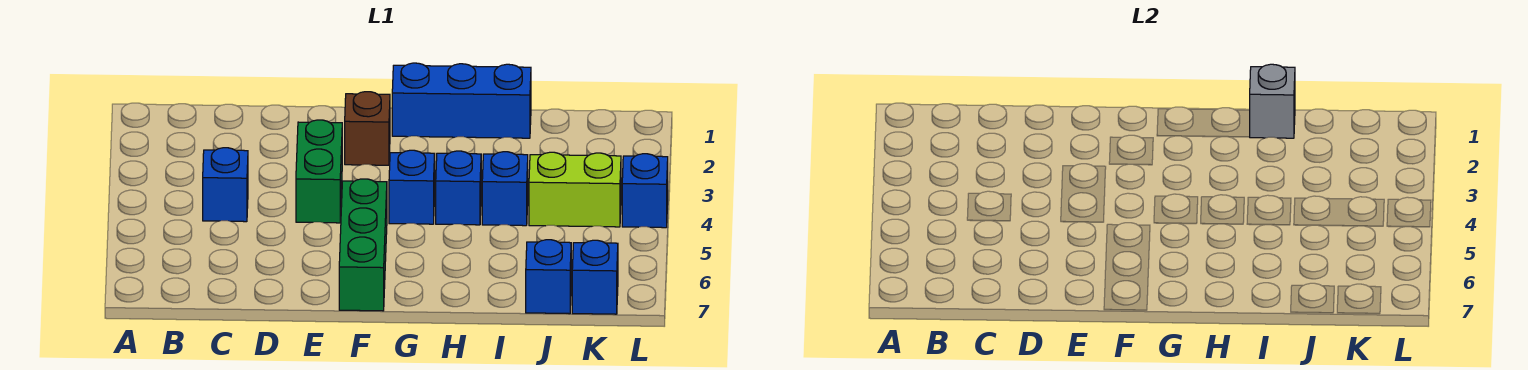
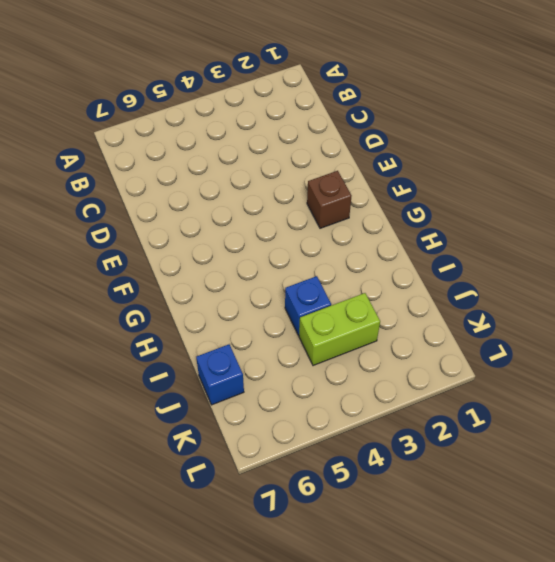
lime 1x2 brick [299,293,380,366] -> lime 1x2 brick turned to [529,152,621,227]
none -> blue 1x1 brick [203,148,248,222]
none -> green 1x2 brick [296,120,342,223]
none -> green 1x3 brick [339,179,387,311]

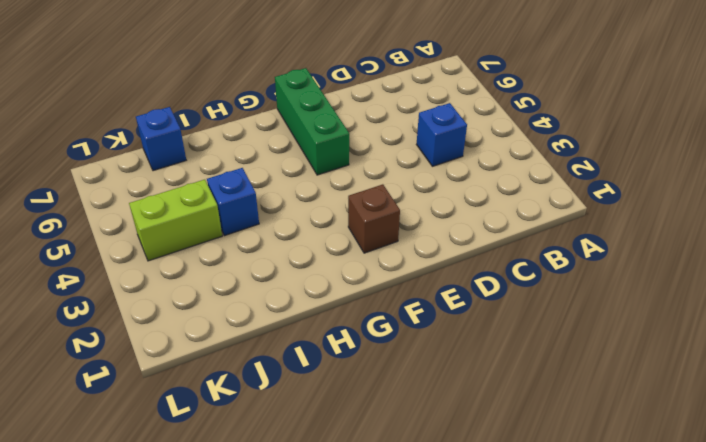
none -> green 1x2 brick [296,120,342,223]
none -> blue 1x3 brick [392,63,531,138]
none -> blue 1x1 brick [389,150,435,224]

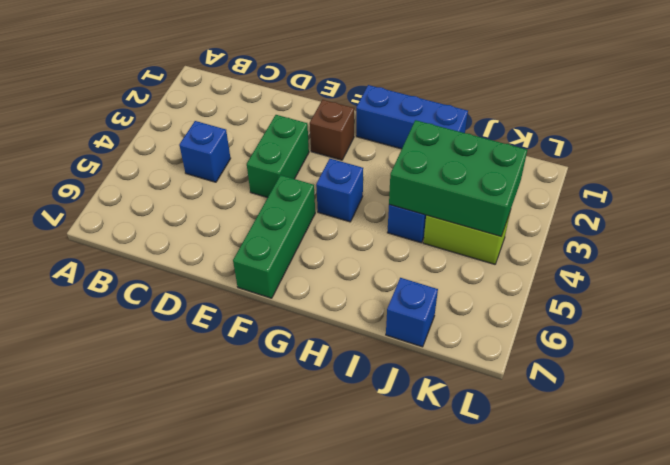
green 2x3 brick [389,120,527,236] -> none
none -> blue 1x1 brick [436,151,481,225]
none -> blue 1x1 brick [572,240,618,314]
none -> blue 1x1 brick [622,154,668,228]

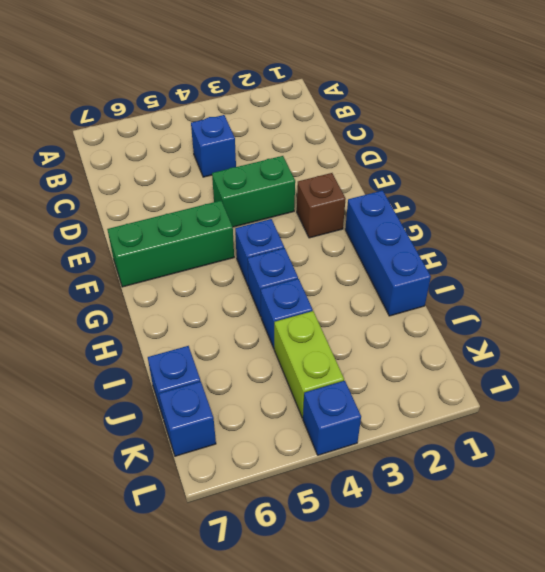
none -> grey 1x1 brick [1250,64,1295,138]

